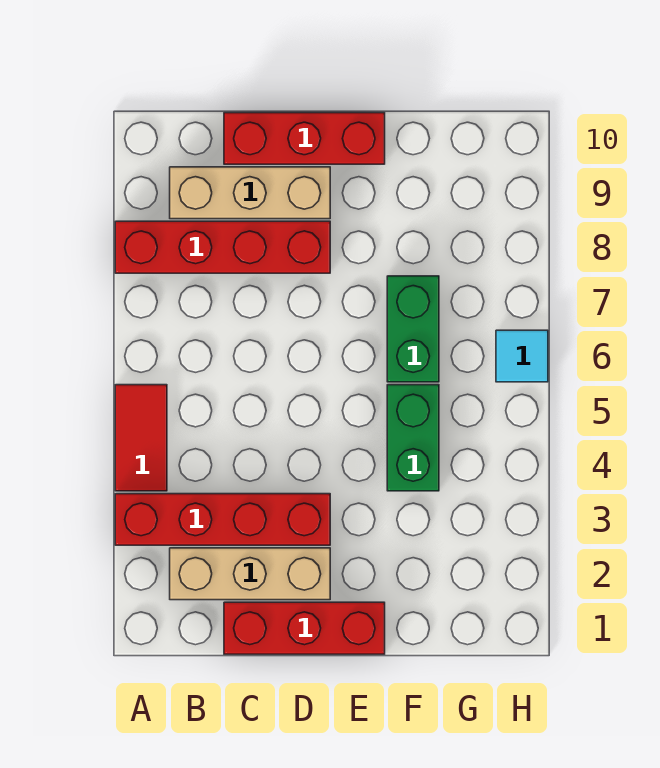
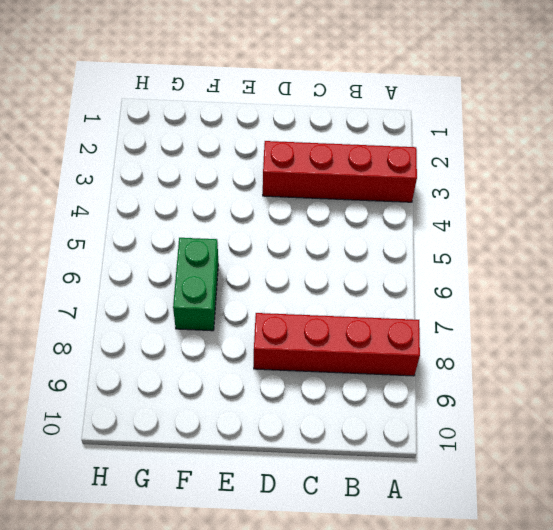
none -> red 1x2 tile [115,385,167,491]
none -> tan 1x3 brick [170,548,330,600]

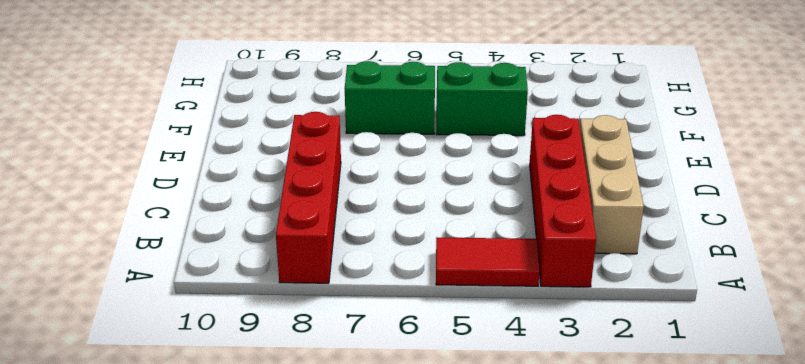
none -> tan 1x3 brick [170,167,330,219]
none -> red 1x3 brick [224,602,385,654]

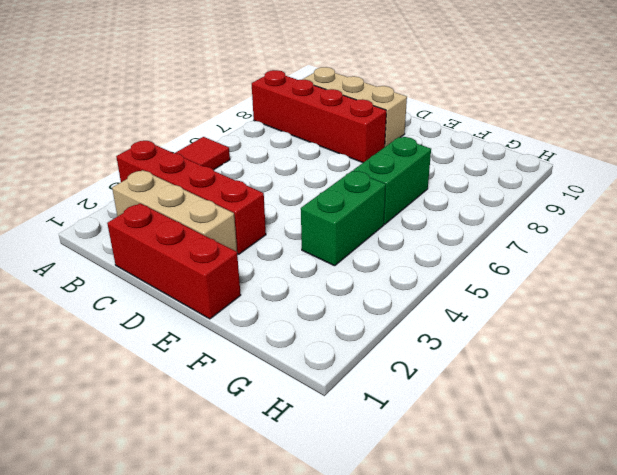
none -> red 1x3 brick [224,113,385,164]
none -> cyan 1x1 tile [496,330,548,382]

